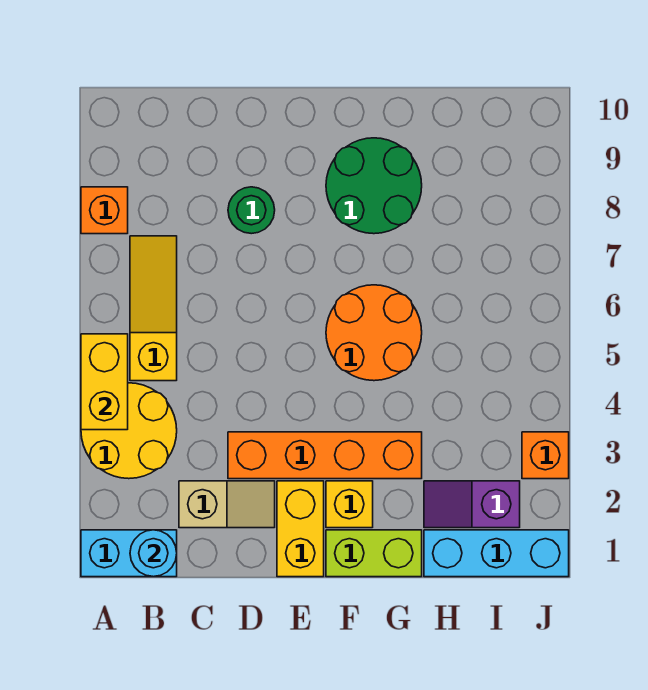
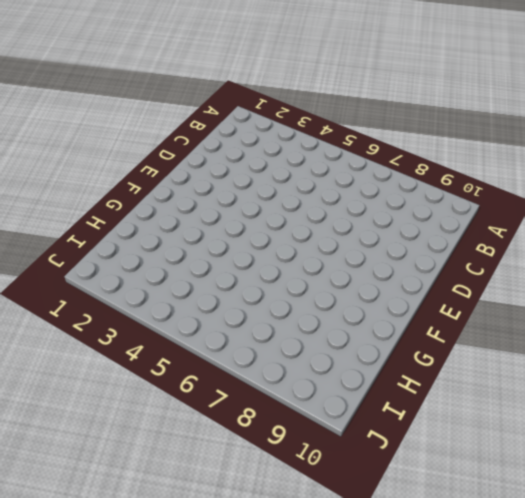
none -> cyan 1x2 brick [81,530,177,577]
none -> yellow 2x2 round brick [81,383,177,479]
none -> orange 1x1 brick [81,187,128,234]

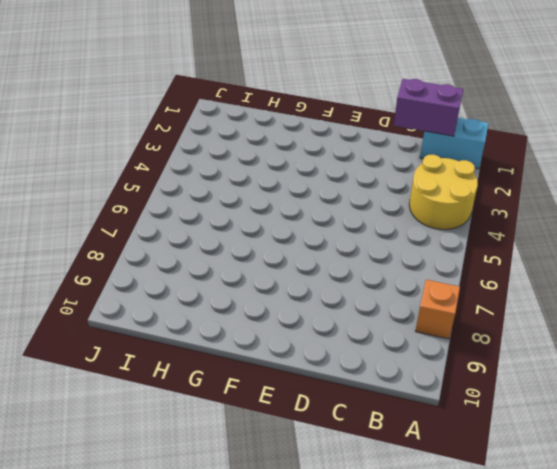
purple 1x2 brick [394,79,463,136] -> cyan 1x1 round brick [130,530,177,577]
none -> yellow 1x3 slope [130,236,177,381]
none -> tan 1x2 slope [179,481,275,528]
none -> orange 1x4 brick [228,432,422,479]

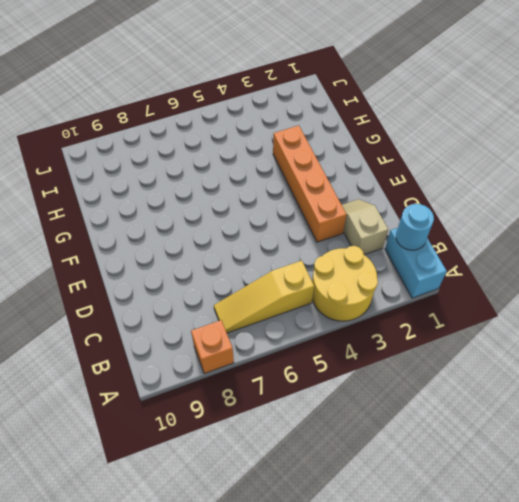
none -> green 1x1 round brick [228,187,275,234]
none -> yellow 1x2 brick [277,481,324,577]
none -> lime 1x2 brick [326,530,422,577]

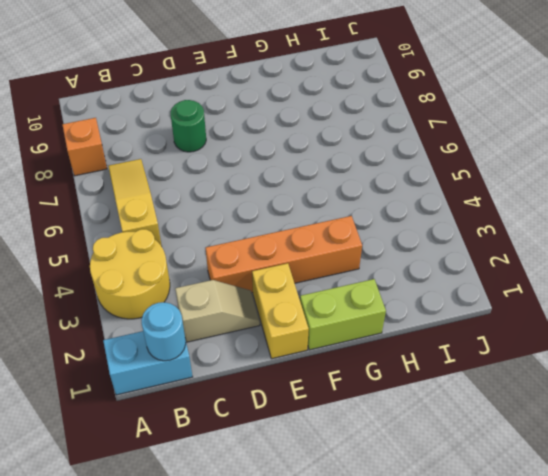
none -> yellow 1x1 brick [326,481,373,528]
none -> orange 2x2 round brick [326,285,422,381]
none -> green 2x2 round brick [326,138,422,234]

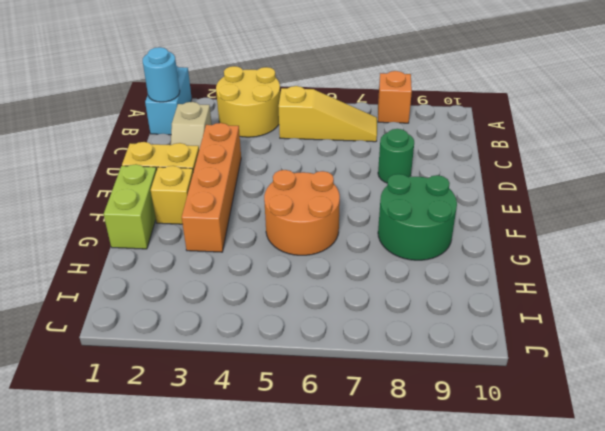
none -> cyan 1x3 brick [424,530,569,577]
none -> purple 1x2 slope [424,481,520,528]
none -> orange 1x1 brick [522,432,569,479]

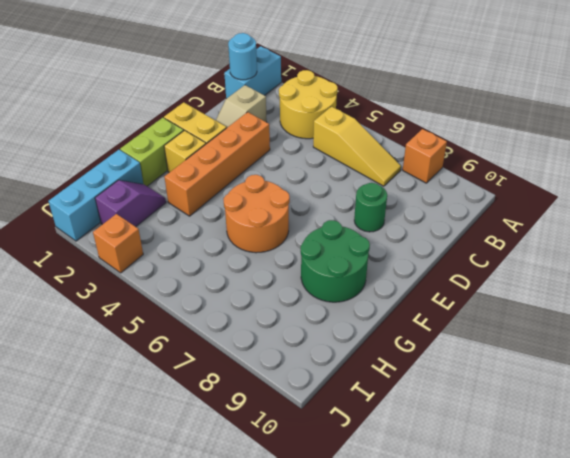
none -> yellow 1x2 brick [81,334,128,430]

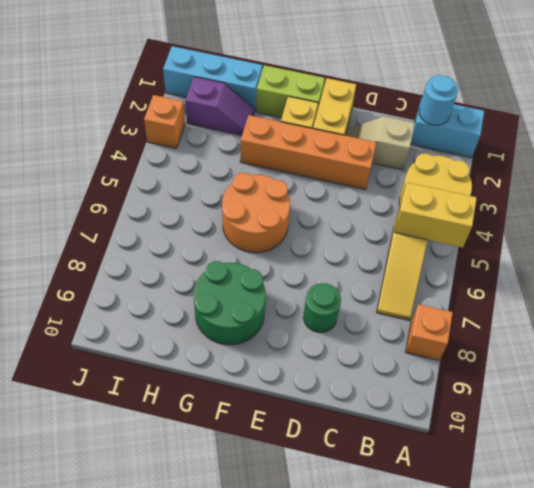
yellow 1x2 brick [395,182,477,248] -> yellow 1x2 brick turned to [81,334,128,430]

